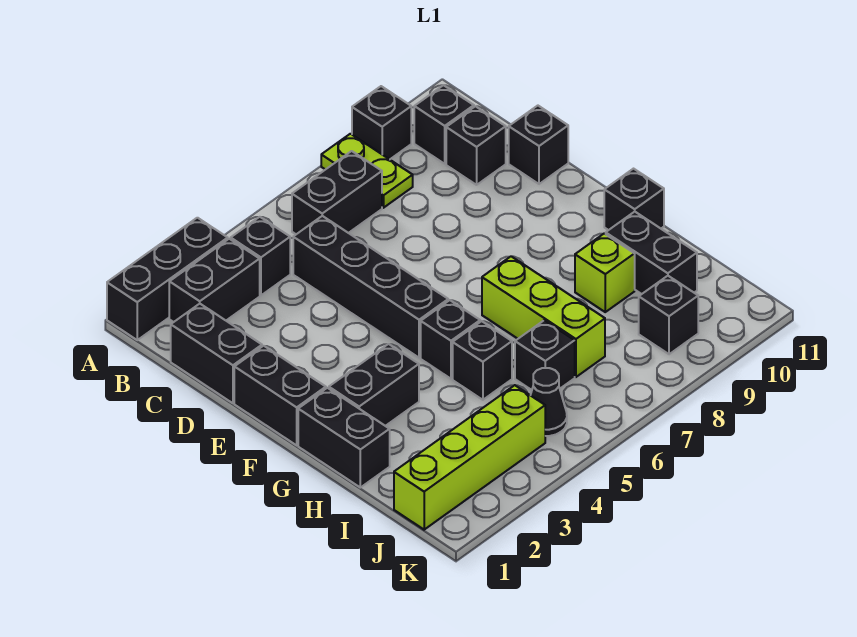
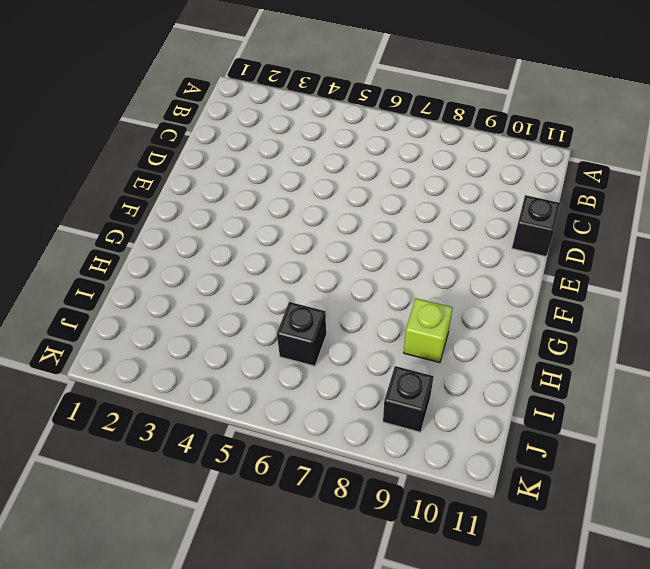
none -> black 1x3 brick [107,218,228,340]
none -> lime 1x2 plate [321,134,413,208]
none -> black 1x1 brick [352,86,411,159]

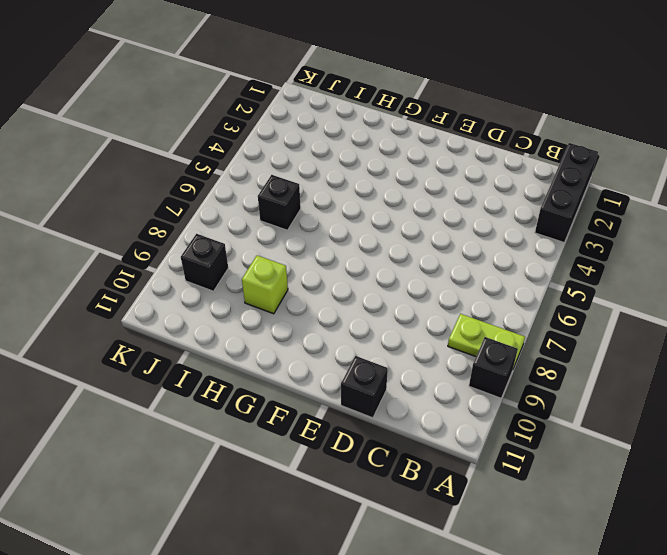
none -> black 1x2 brick [169,239,260,322]
none -> black 1x1 brick [231,217,290,295]
none -> black 1x2 brick [292,151,382,234]

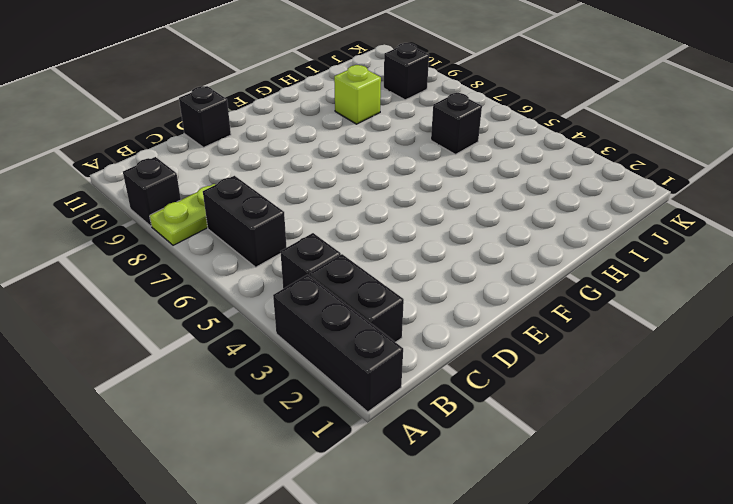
none -> black 1x1 brick [414,85,474,164]
none -> black 1x2 brick [171,304,262,403]
none -> black 1x4 brick [293,216,448,358]

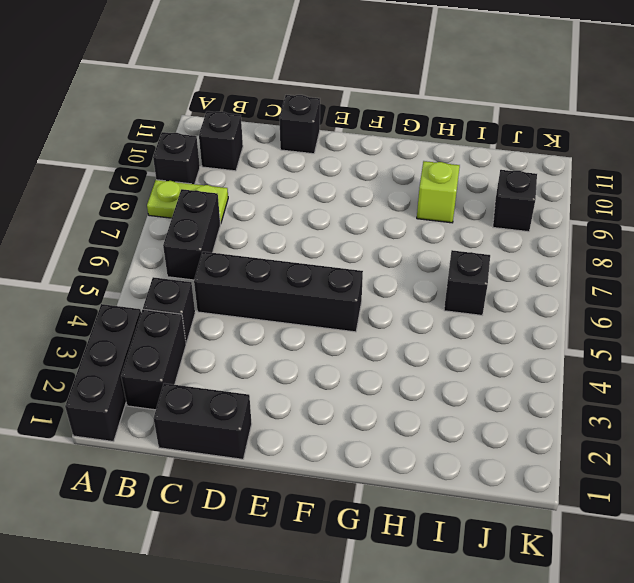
none -> black 1x1 brick [446,106,506,185]
none -> black 1x2 brick [234,346,326,445]
none -> black 1x2 brick [298,388,390,487]

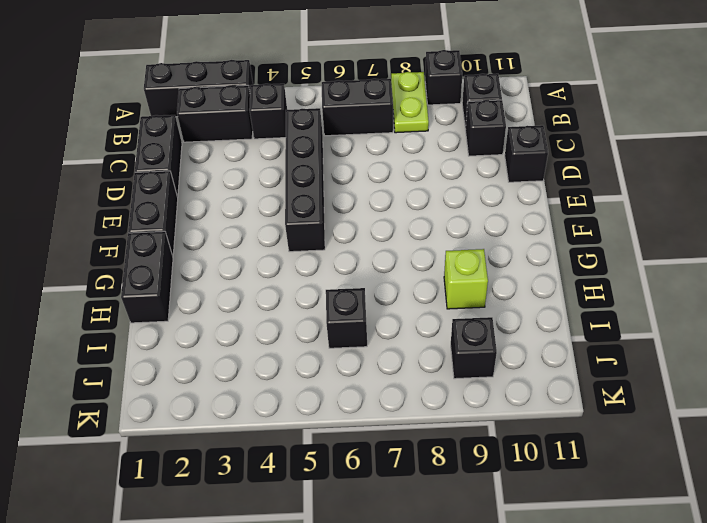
none -> black 1x2 brick [329,344,419,426]
none -> black 1x1 brick [421,300,480,379]
none -> lime 1x3 brick [482,256,605,377]

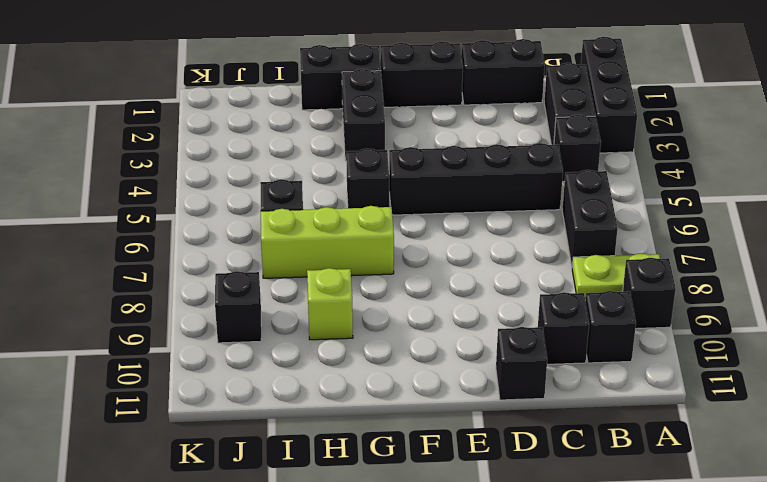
none -> black 1x1 brick [604,169,664,230]
none -> black 1x1 brick [453,321,512,400]
none -> black 1x2 brick [606,212,697,294]

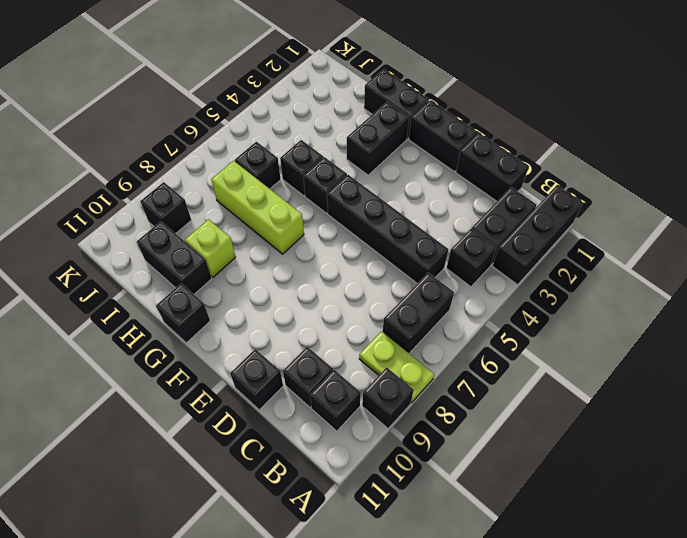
none -> lime 1x4 brick [394,385,545,530]
none -> black 1x1 cone [531,368,567,436]

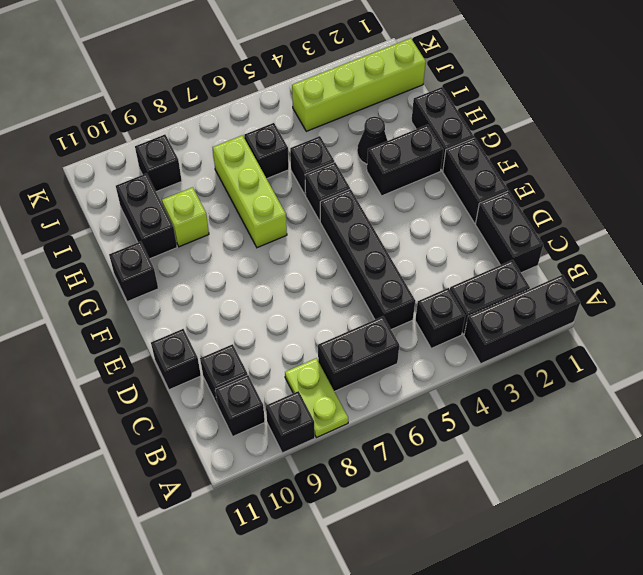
black 1x1 cone [357,117,388,164] -> black 1x1 cone moved to [531,368,567,436]

